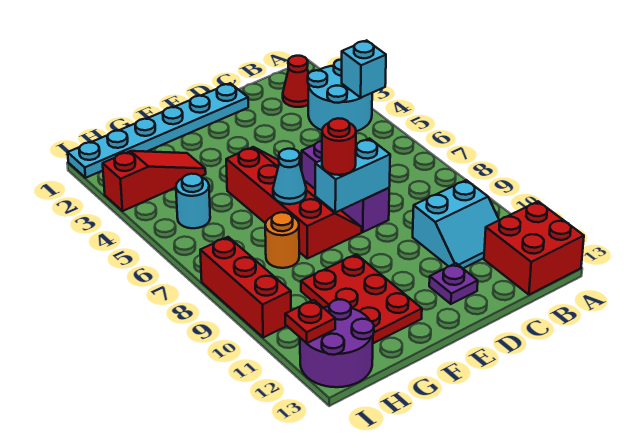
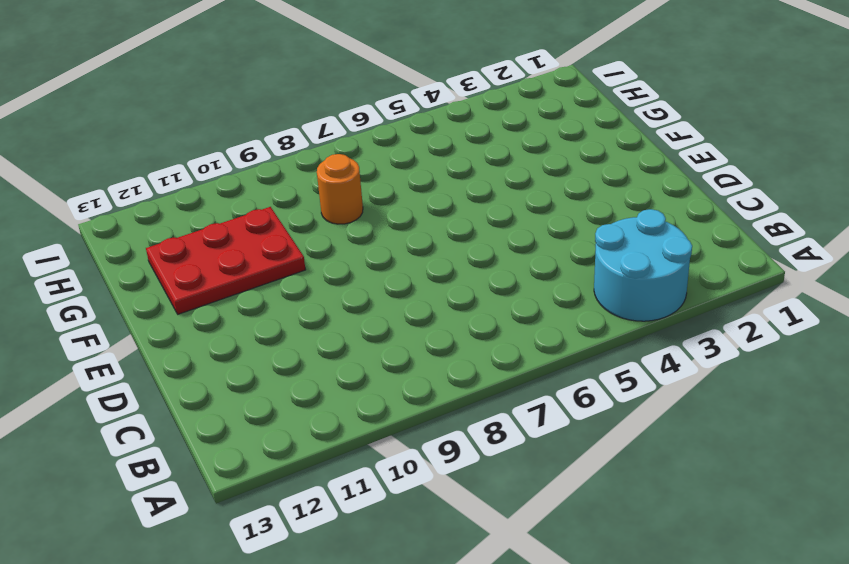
none -> red 2x2 brick [484,201,584,295]
none -> red 1x1 cone [283,56,308,107]
none -> cyan 2x2 slope [413,180,499,268]

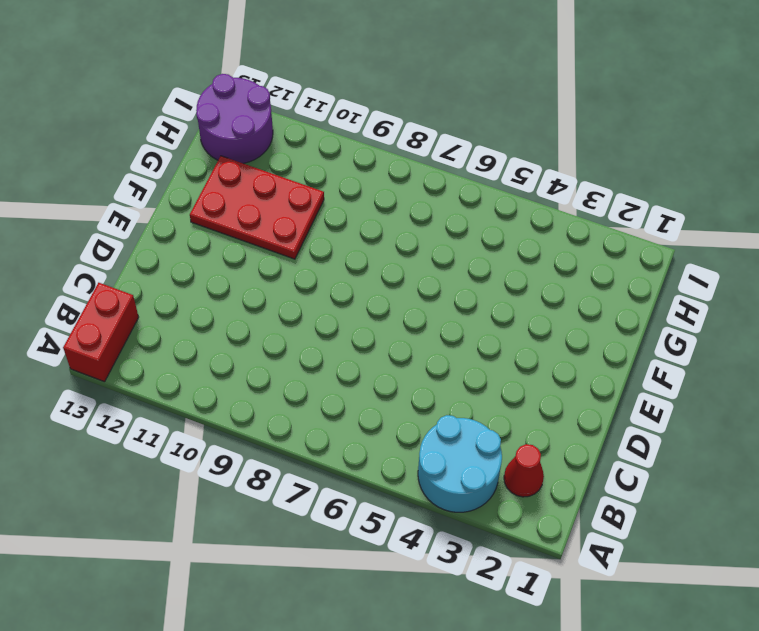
red 1x2 brick [63,283,139,382] -> red 2x2 brick [484,201,584,295]
none -> cyan 2x2 slope [413,180,499,268]
none -> cyan 1x6 plate [68,83,248,178]
none -> purple 1x3 brick [302,141,389,232]

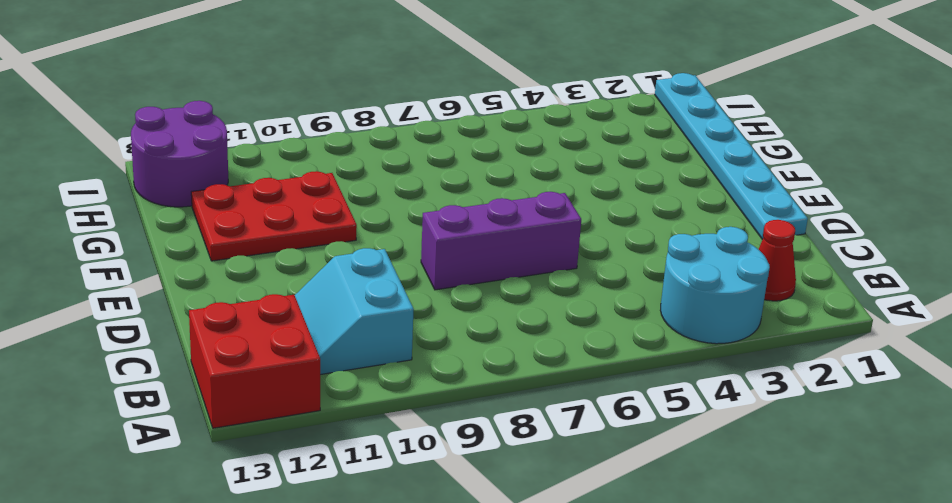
none -> purple 1x1 plate [429,263,478,304]
none -> red 2x4 slope [226,147,362,259]
none -> red 1x3 slope [103,151,206,211]

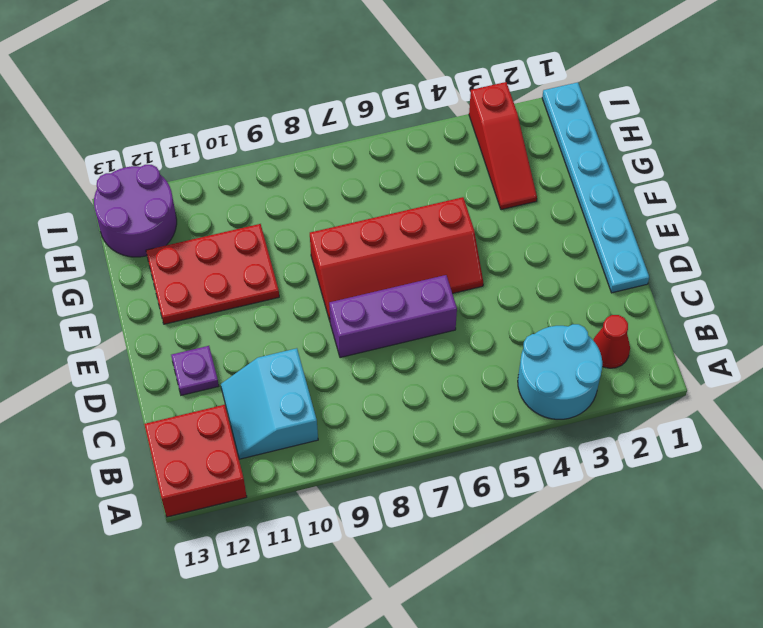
none -> orange 1x1 round brick [265,212,299,268]
none -> cyan 1x1 round brick [176,174,210,228]
none -> red 1x3 brick [200,237,291,338]

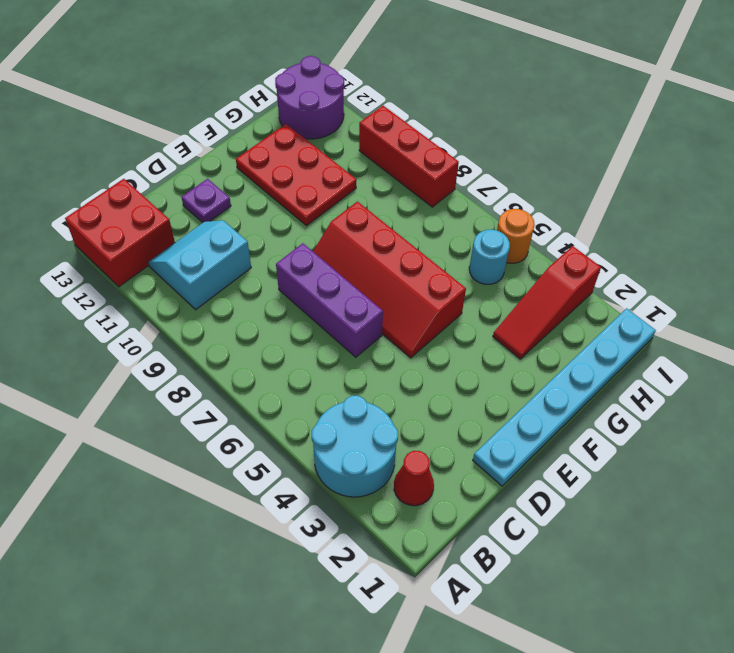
orange 1x1 round brick [497,209,535,263] -> orange 1x1 round brick moved to [265,212,299,268]
none -> cyan 1x1 brick [342,40,386,98]
none -> cyan 1x2 brick [315,139,390,212]
none -> cyan 1x1 cone [273,149,306,204]

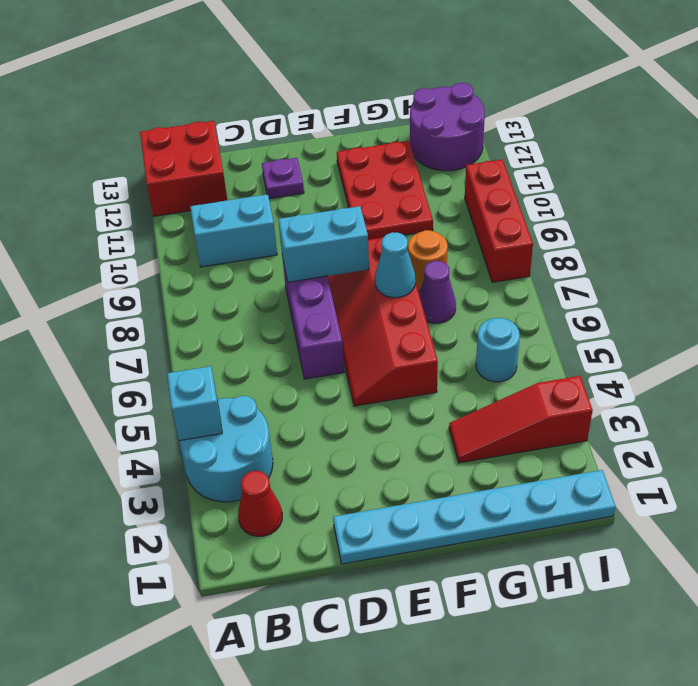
purple 1x1 cone [419,261,456,323] -> none
none -> red 1x1 plate [285,300,335,343]
none -> red 1x1 round brick [322,118,356,175]

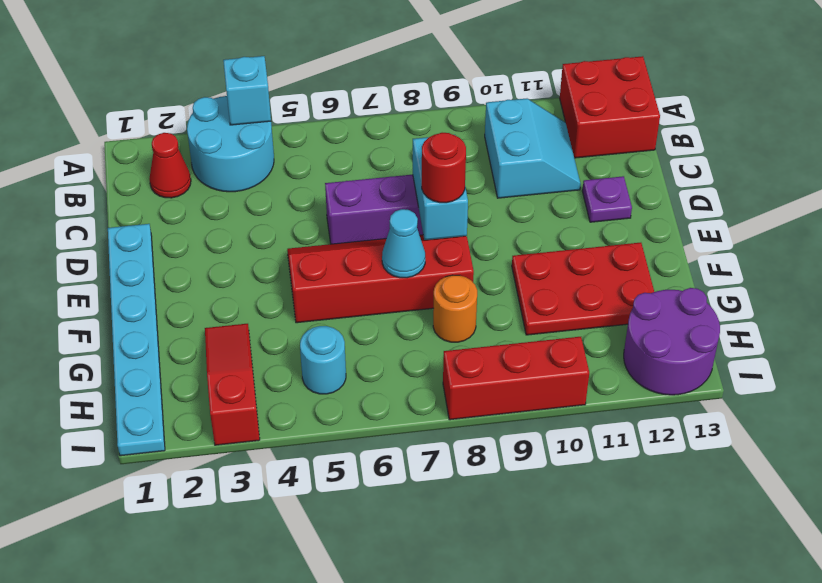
none -> red 1x1 plate [285,300,335,343]

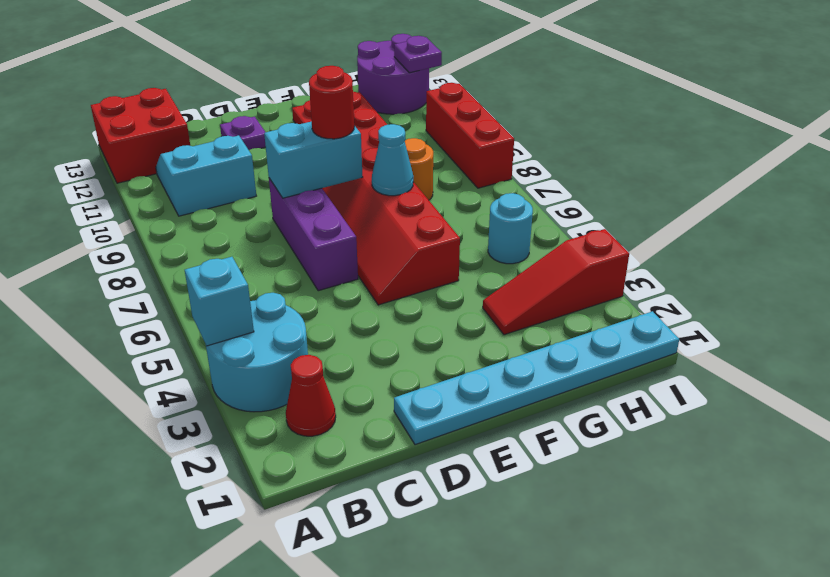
purple 1x1 plate [394,36,442,73] -> red 1x1 plate [285,300,335,343]

